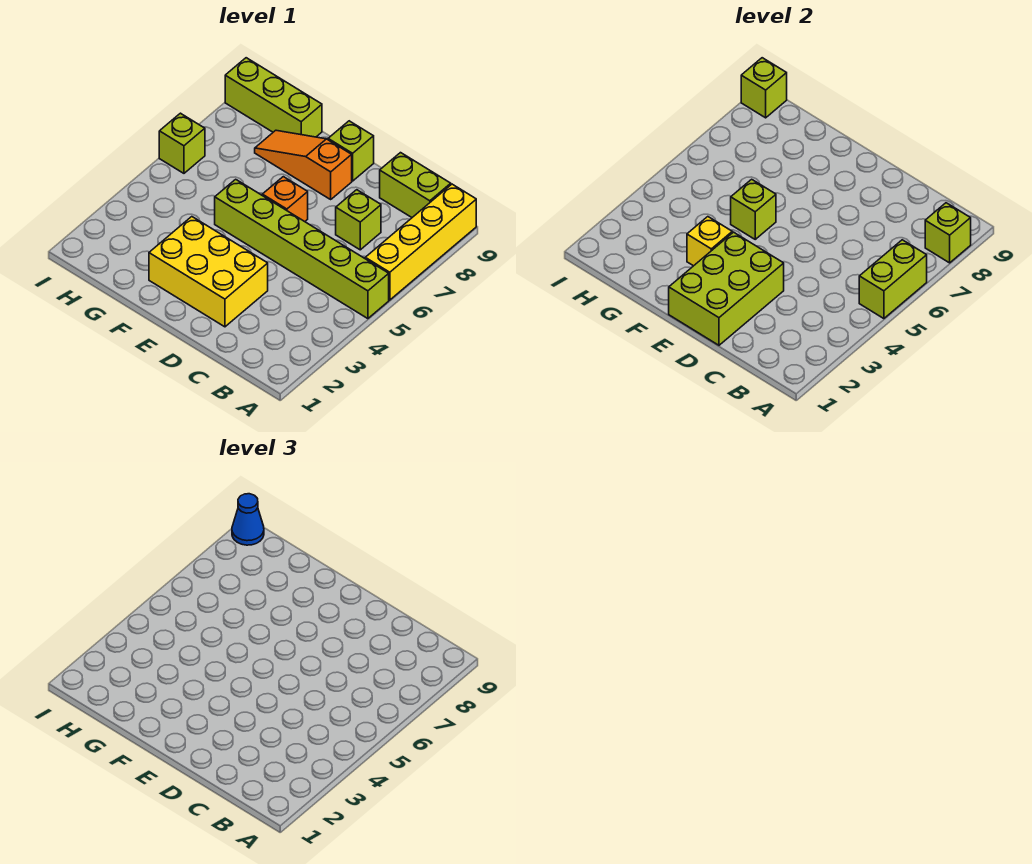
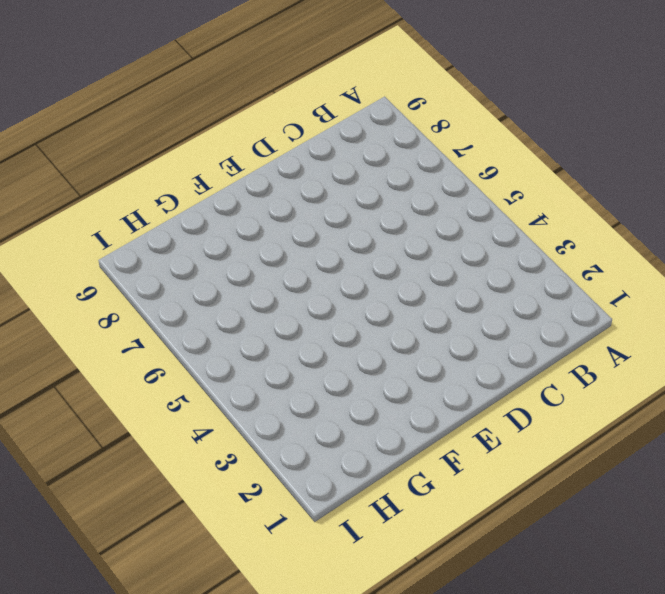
none -> lime 1x6 brick [215,179,389,319]
none -> yellow 1x4 brick [365,184,476,300]
none -> lime 1x2 brick [380,153,451,217]

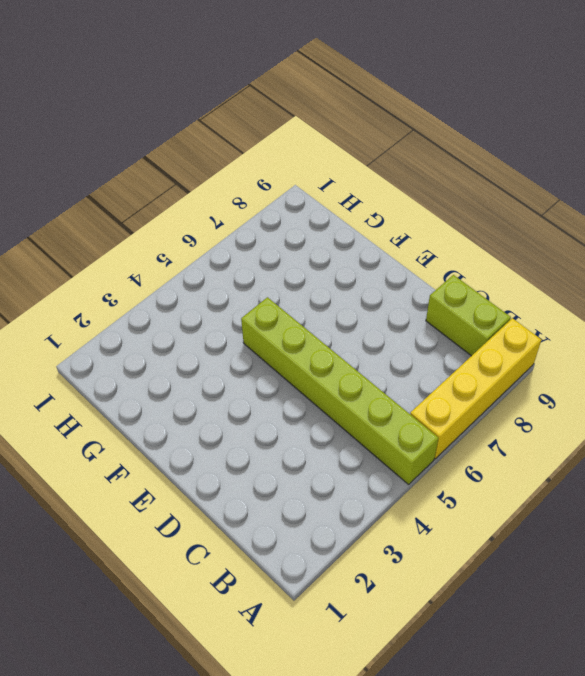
none -> lime 1x1 brick [336,190,381,250]
none -> yellow 2x3 brick [149,217,268,327]
none -> orange 1x1 brick [262,177,308,222]

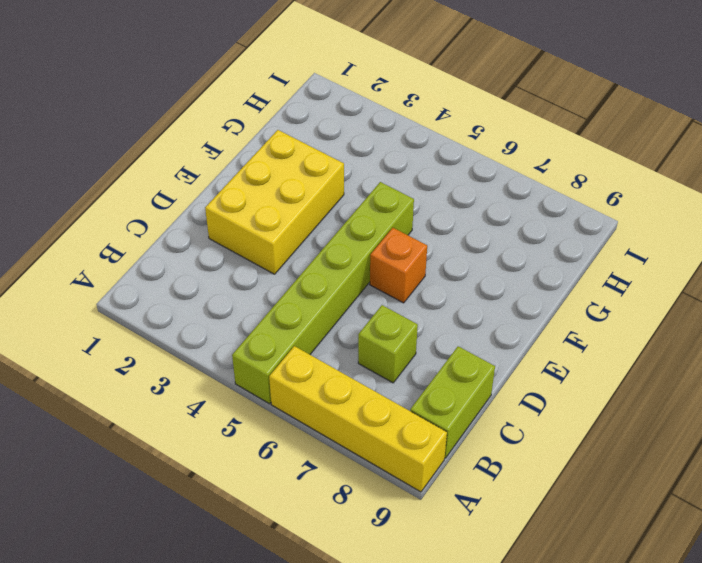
none -> orange 1x3 slope [255,130,352,199]
none -> lime 1x1 brick [328,121,374,181]
none -> lime 1x3 brick [225,58,322,137]

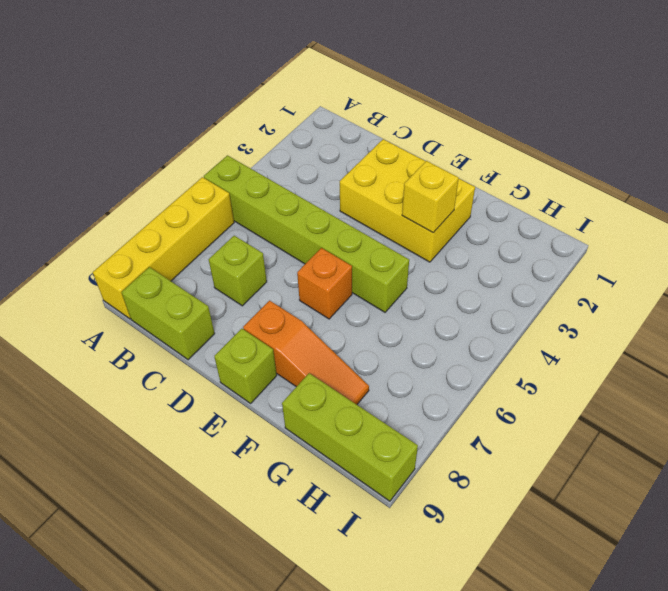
none -> lime 1x1 brick [159,113,205,173]
none -> lime 1x2 brick [859,240,927,319]
none -> lime 1x1 brick [925,203,971,263]

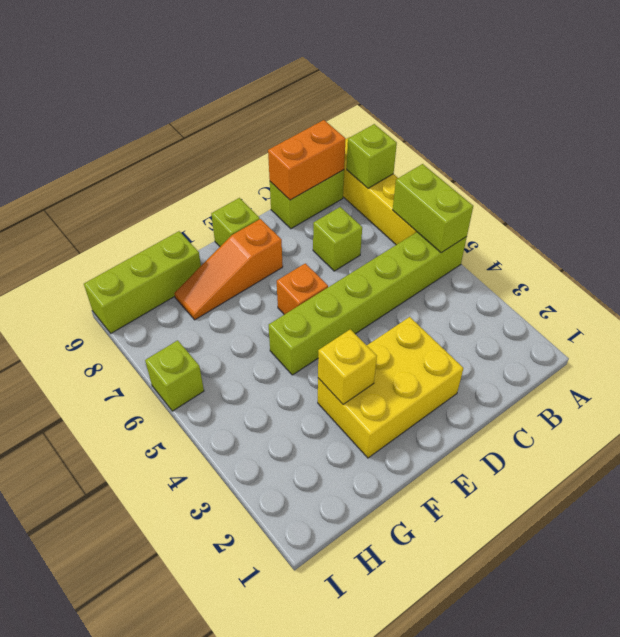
orange 1x2 brick [268,120,346,200] -> none
none -> lime 2x3 brick [669,232,784,345]
none -> lime 1x1 brick [731,179,776,239]
none -> lime 1x1 brick [741,58,787,118]

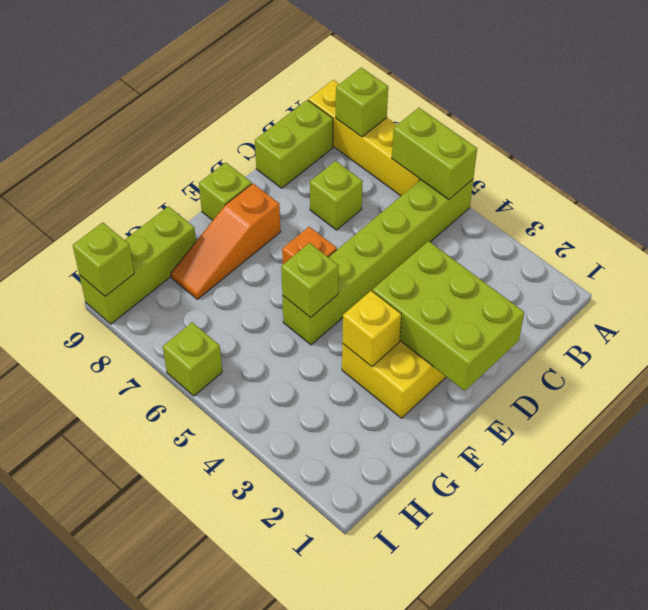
none -> blue 1x1 cone [232,494,264,545]

